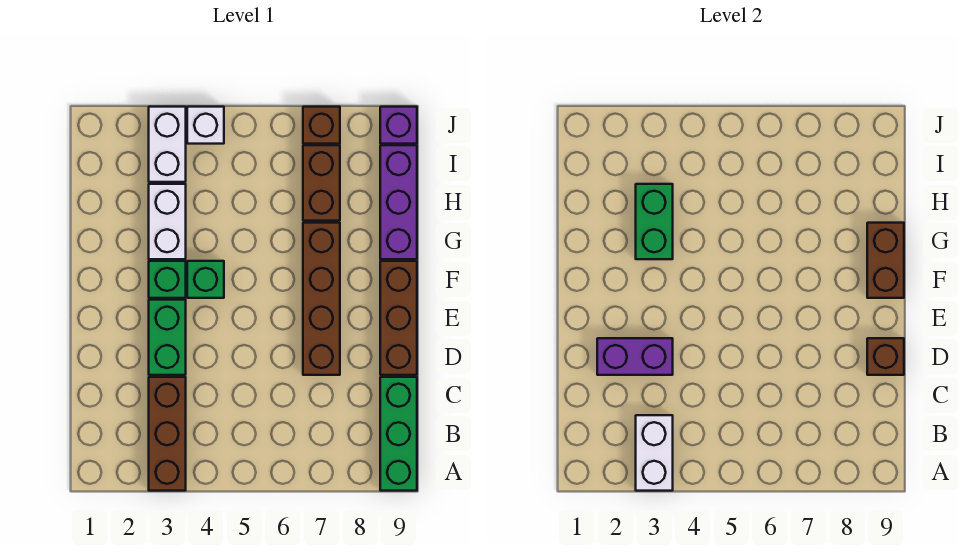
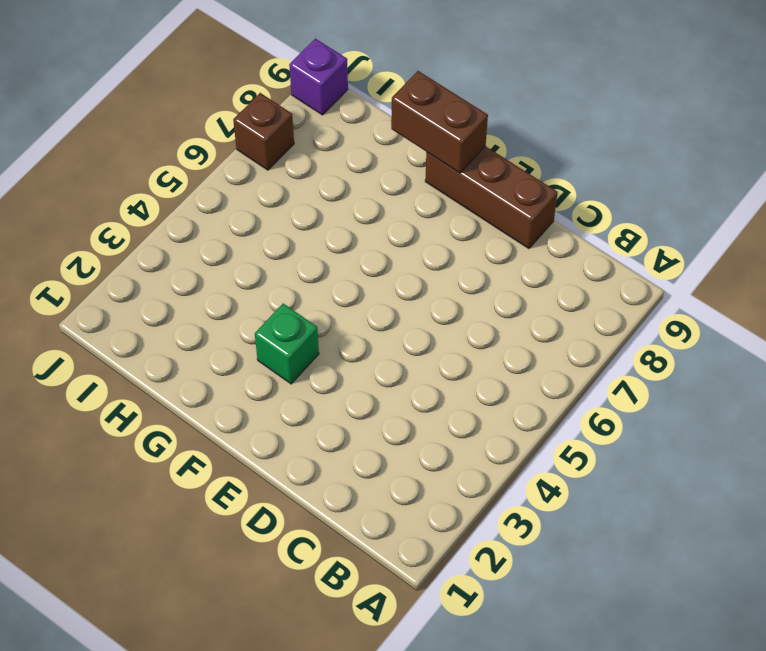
none -> brown 1x3 brick [149,377,186,491]
none -> green 1x3 brick [380,377,417,491]
none -> green 1x2 brick [149,300,186,375]

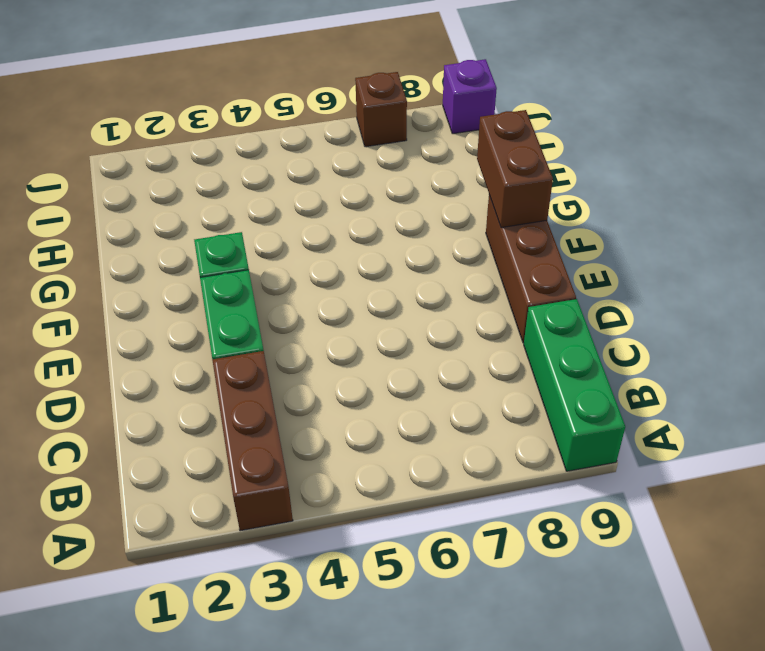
none -> brown 1x4 brick [303,223,340,375]
none -> green 1x1 brick [187,261,224,298]
none -> white 1x2 brick [149,184,186,259]

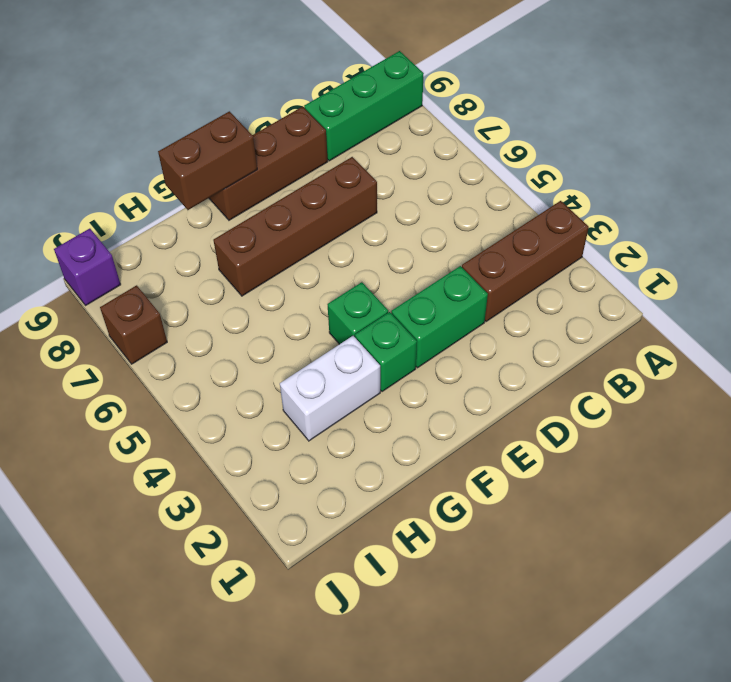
none -> purple 1x3 brick [380,145,417,259]
none -> brown 1x2 brick [303,145,340,221]
none -> white 1x2 brick [149,107,186,182]

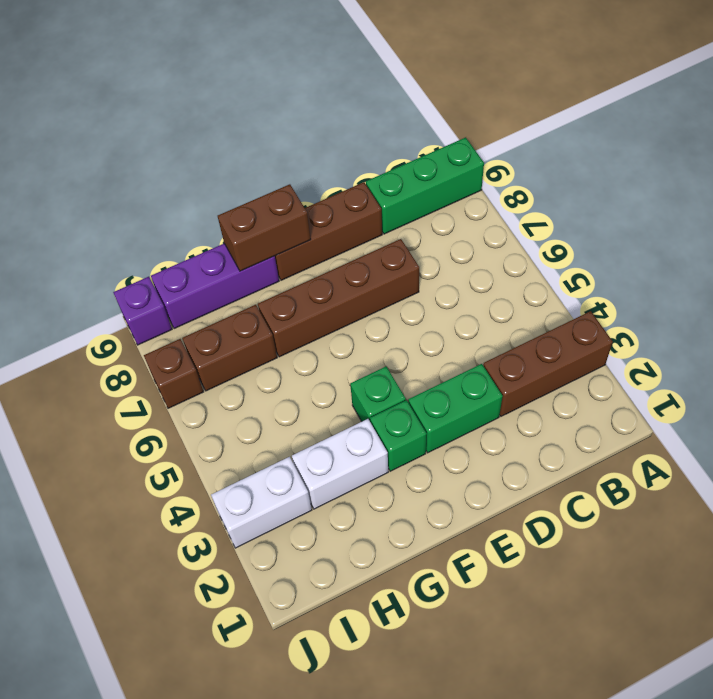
none -> white 1x1 brick [187,107,224,144]
none -> white 1x2 brick [636,415,673,491]
none -> purple 1x2 brick [597,338,673,375]

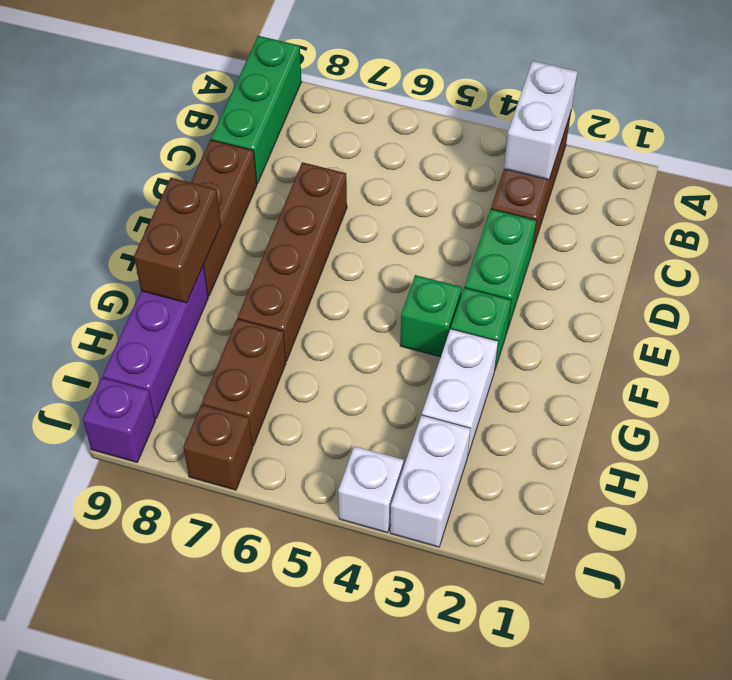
none -> purple 1x2 brick [597,338,673,375]
none -> brown 1x1 brick [867,338,904,375]
none -> green 1x2 brick [636,184,673,259]

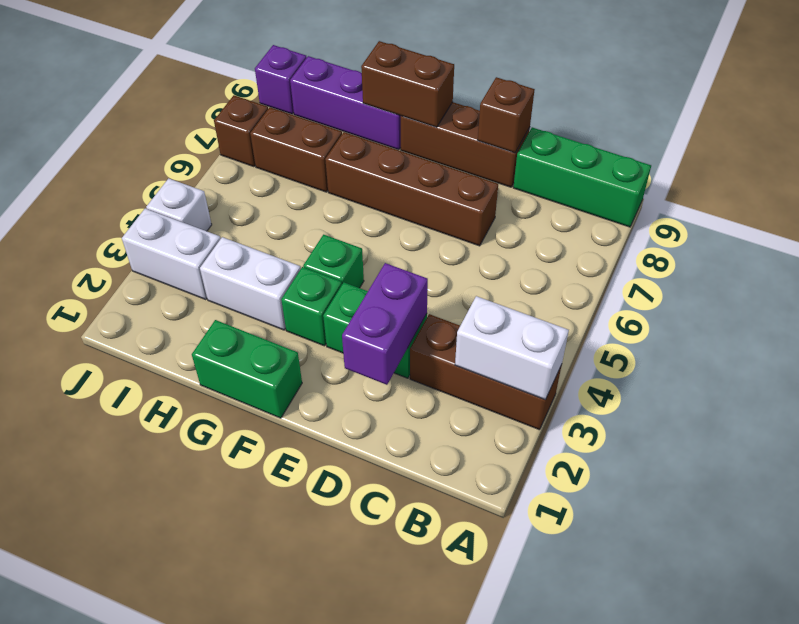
green 1x2 brick [192,320,302,418] -> green 1x2 brick moved to [636,184,673,259]

